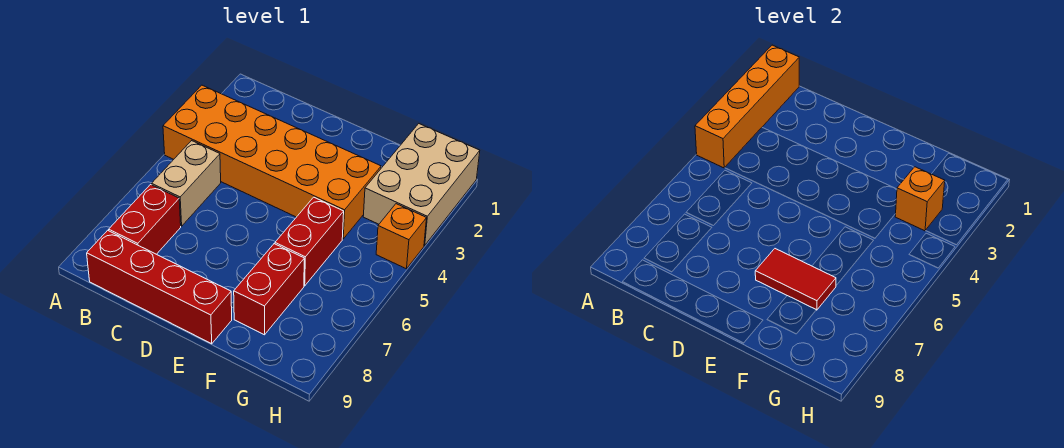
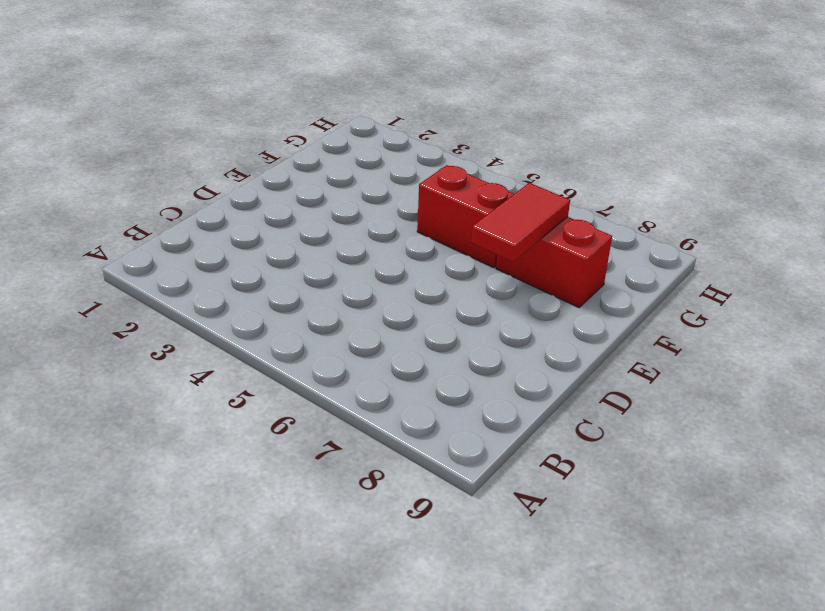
none -> orange 2x6 brick [163,85,381,239]
none -> tan 1x2 brick [152,141,221,226]

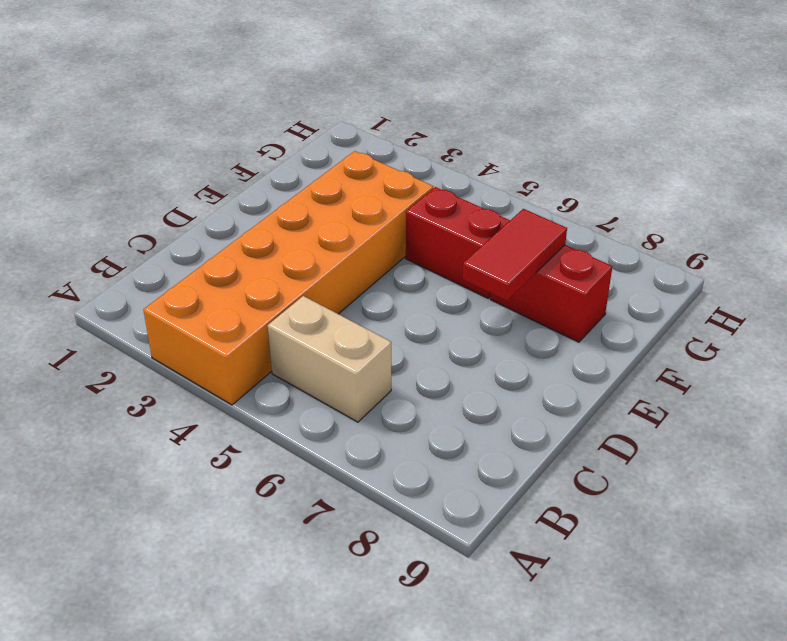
none -> red 1x2 brick [109,185,181,254]
none -> red 1x4 brick [87,230,232,344]

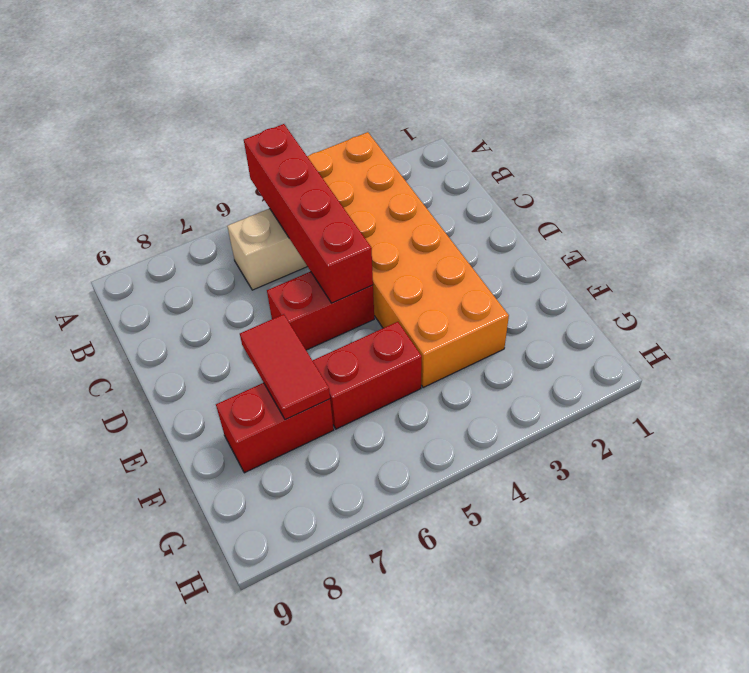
red 1x4 brick [244,124,373,303] -> red 1x4 brick moved to [87,230,232,344]
red 1x2 brick [267,271,374,350] -> red 1x2 brick moved to [109,185,181,254]
none -> tan 2x3 brick [363,124,480,245]
none -> orange 1x1 brick [376,204,427,269]

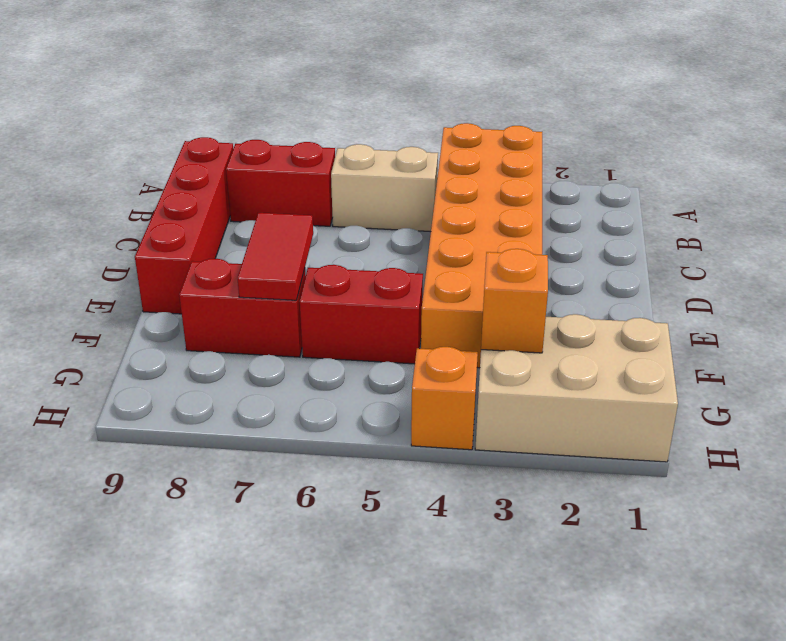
none -> orange 1x4 brick [695,45,799,168]

